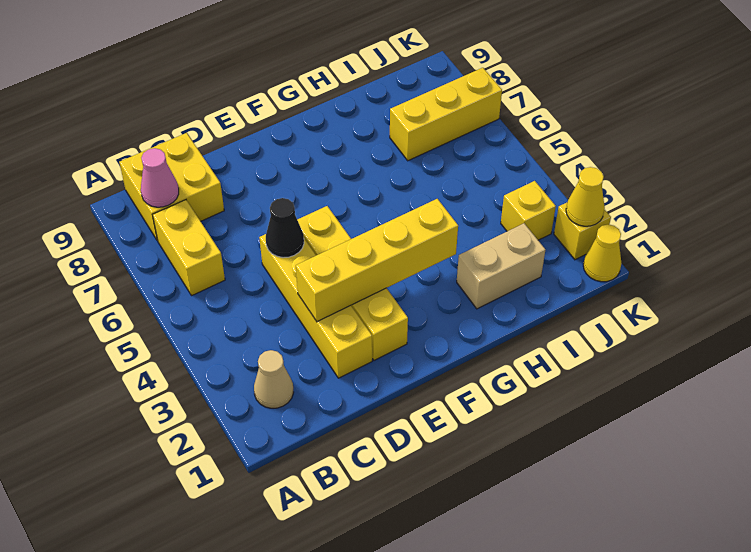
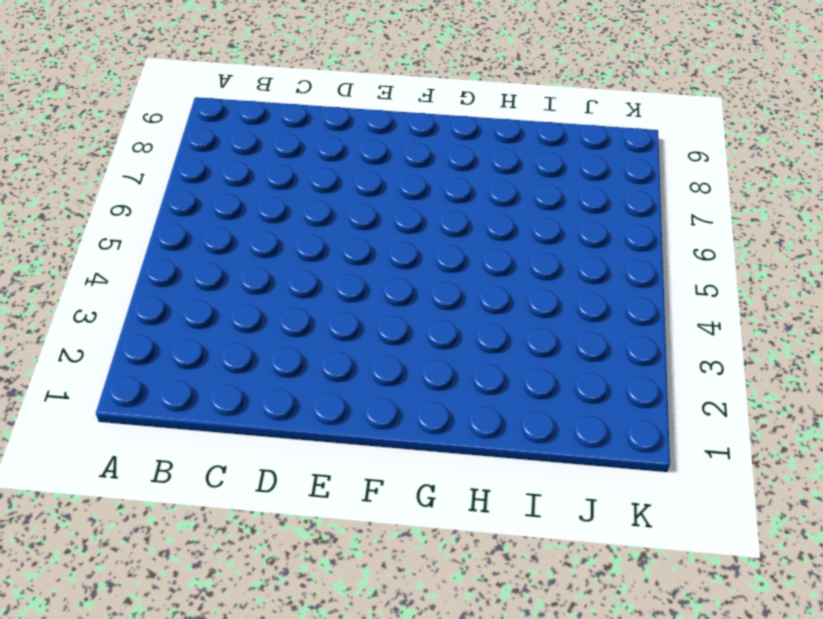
none -> tan 1x1 cone [254,350,294,408]
none -> yellow 1x2 brick [153,200,225,296]
none -> yellow 2x2 brick [119,133,224,241]

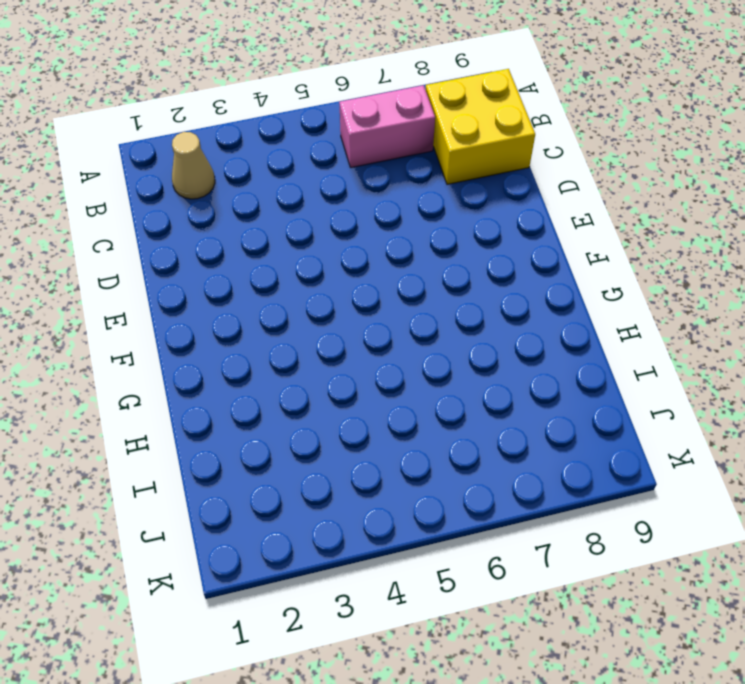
pink 1x2 brick [339,85,435,168] -> yellow 1x2 brick [153,200,225,296]
none -> yellow 1x4 brick [259,234,372,378]
none -> yellow 1x4 brick [297,206,408,360]
none -> tan 1x2 brick [457,223,545,309]

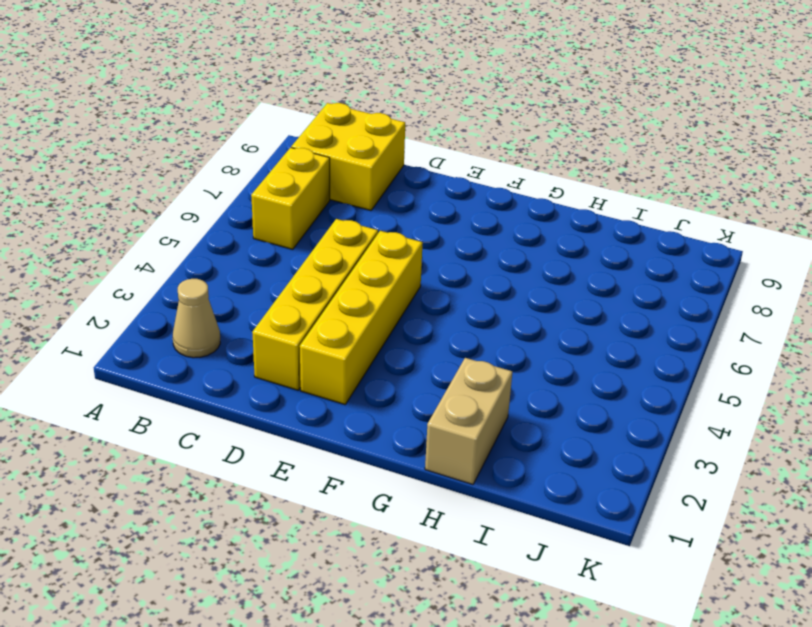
tan 1x2 brick [425,358,512,484] -> tan 1x2 brick turned to [457,223,545,309]
none -> yellow 1x3 brick [390,68,502,161]
none -> yellow 1x1 brick [501,181,556,240]
none -> yellow 1x1 cone [583,224,622,282]

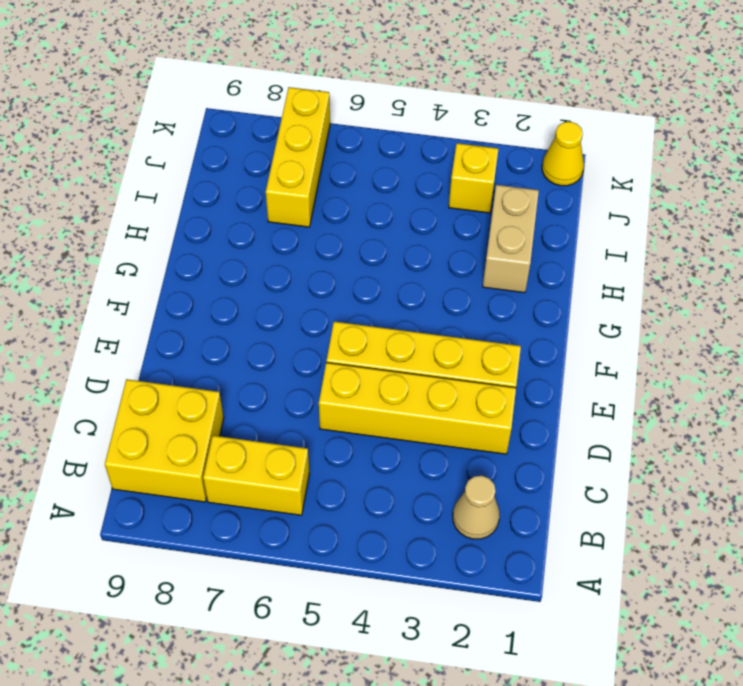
none -> yellow 1x1 brick [554,203,611,260]
none -> pink 1x1 cone [141,148,179,207]
none -> yellow 1x4 brick [296,199,458,322]

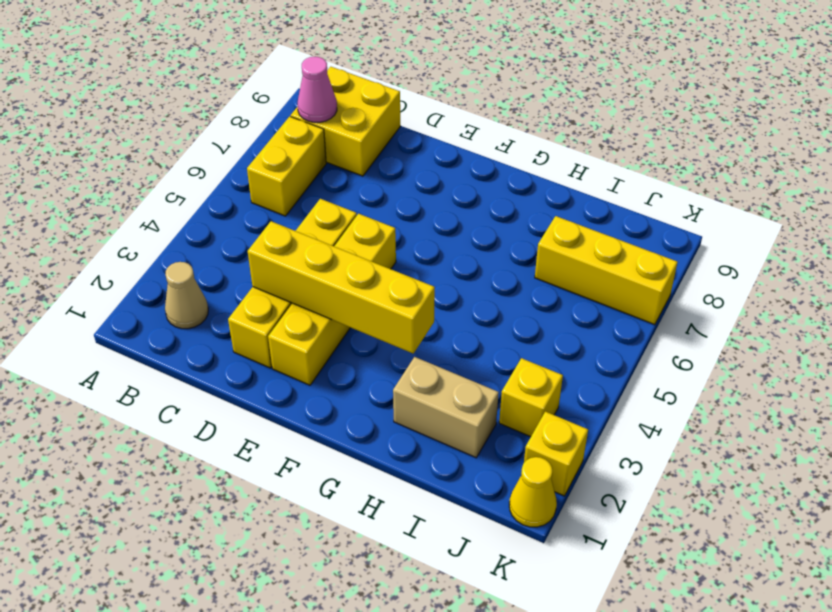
none -> black 1x1 cone [266,198,304,258]
none -> yellow 1x1 cone [566,167,605,226]

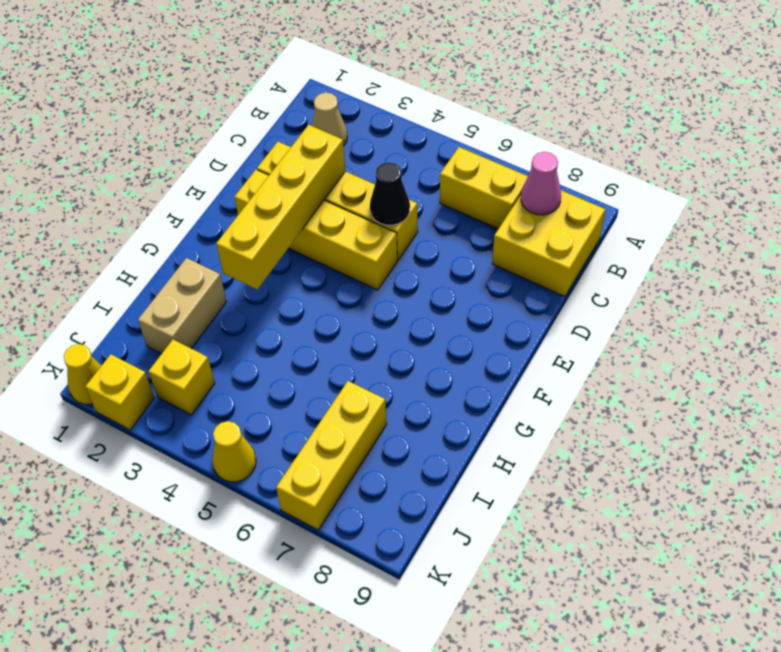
yellow 1x1 cone [212,421,256,482] -> yellow 1x1 cone moved to [566,167,605,226]

